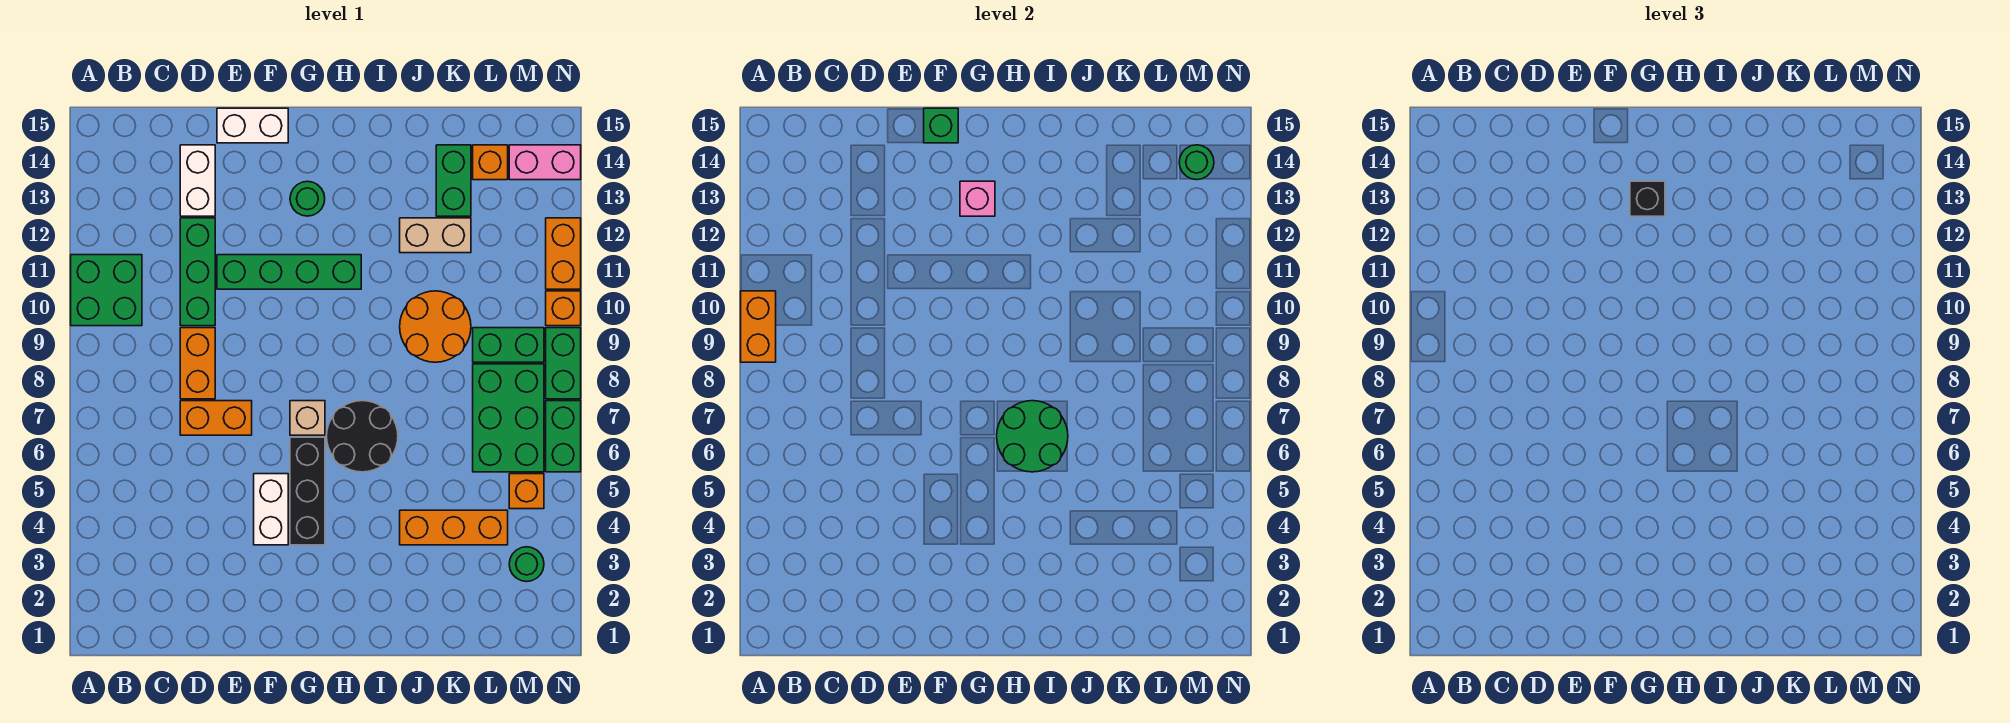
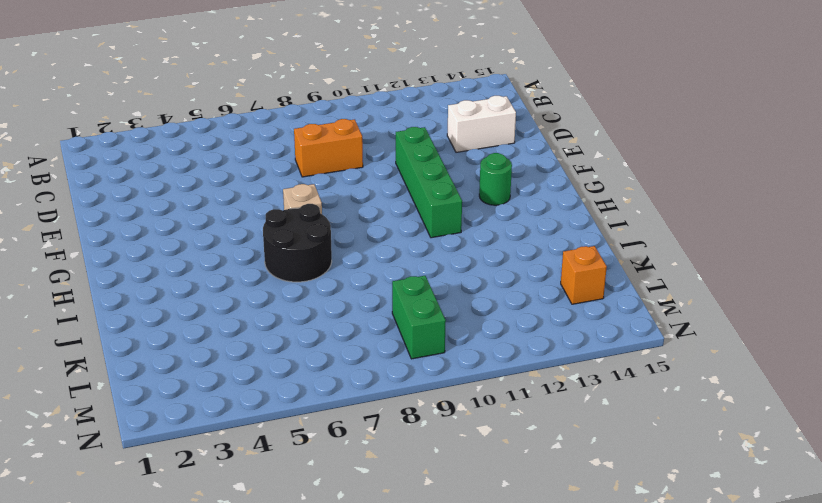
none -> green 2x2 brick [71,255,142,326]
none -> orange 1x2 brick [180,401,252,435]
none -> green 1x3 brick [180,218,215,326]
none -> white 1x2 brick [217,108,288,143]

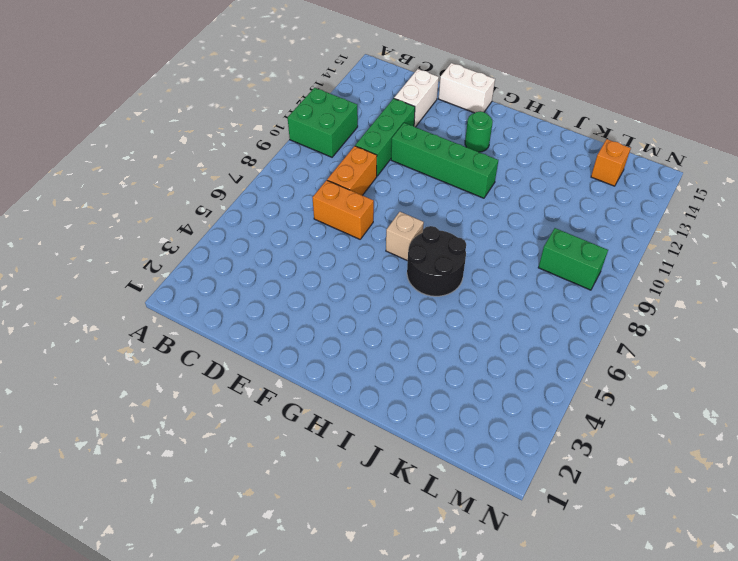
none -> white 1x2 brick [254,474,288,545]
none -> black 1x3 brick [290,437,325,545]
none -> orange 1x3 brick [400,510,508,545]
none -> orange 2x2 round brick [400,291,471,362]

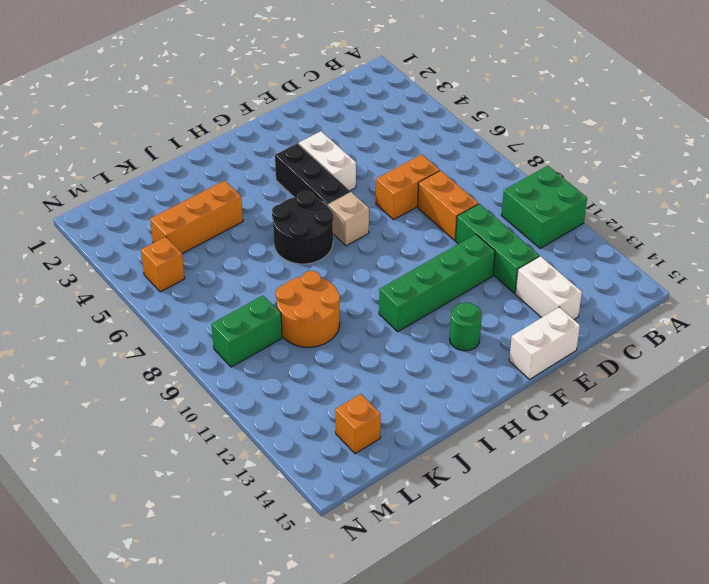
none -> tan 1x2 brick [400,218,471,253]
none -> green 1x2 brick [436,145,471,216]
none -> green 2x3 brick [473,364,544,472]
none -> green 1x1 round brick [509,547,544,582]

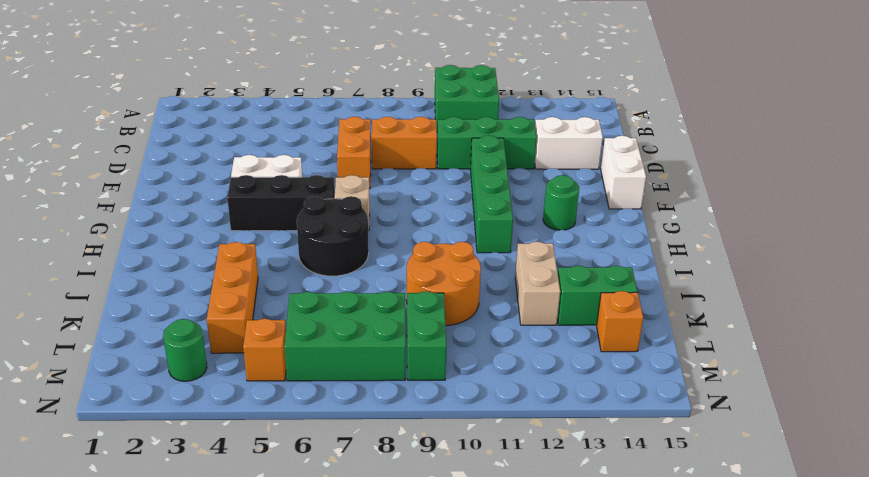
none -> pink 1x2 brick [509,145,581,180]
none -> green 1x2 brick [546,401,581,472]
none -> green 1x2 brick [546,328,581,399]
none -> orange 1x1 brick [546,291,581,326]

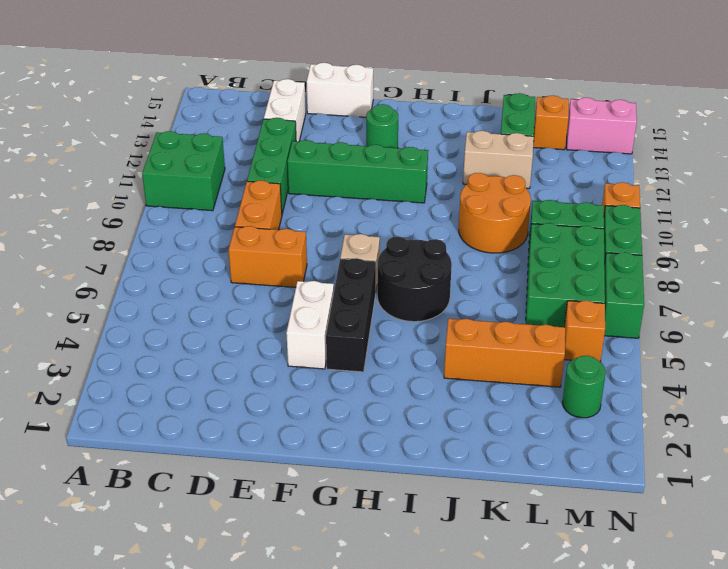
none -> orange 1x2 brick [546,218,581,289]
none -> orange 1x2 brick [741,291,776,362]
none -> green 1x1 brick [924,108,958,143]
none -> pink 1x1 brick [960,181,995,216]

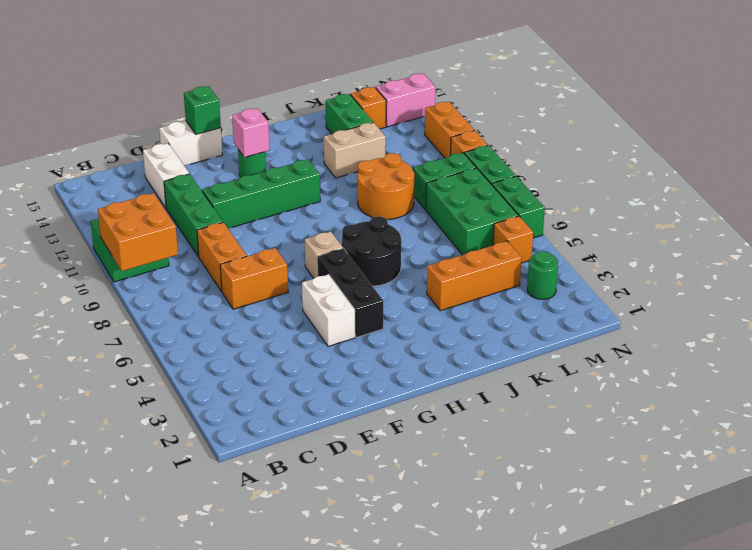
orange 2x2 brick [98,193,178,271] -> orange 1x2 brick [741,291,776,362]
none -> green 2x2 round brick [997,401,1068,472]
none -> green 1x1 round brick [1179,145,1214,180]
none -> black 1x1 brick [1630,181,1665,216]

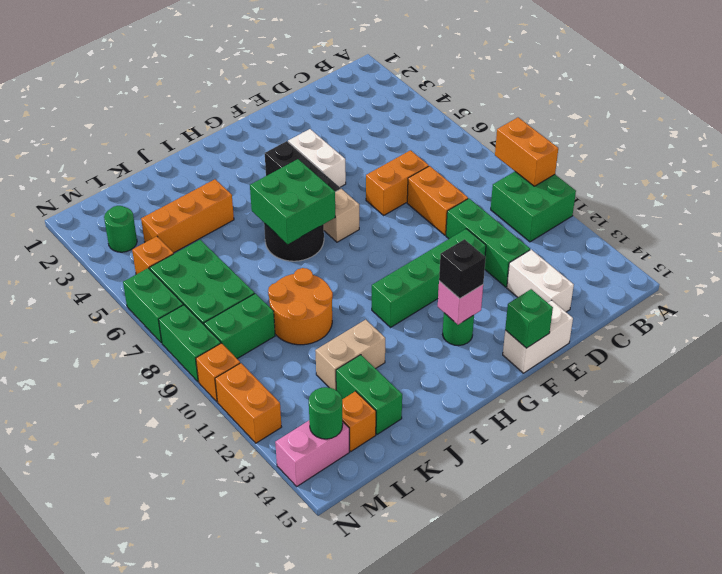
green 2x2 brick [250,159,335,244] -> green 2x2 round brick [997,401,1068,472]

